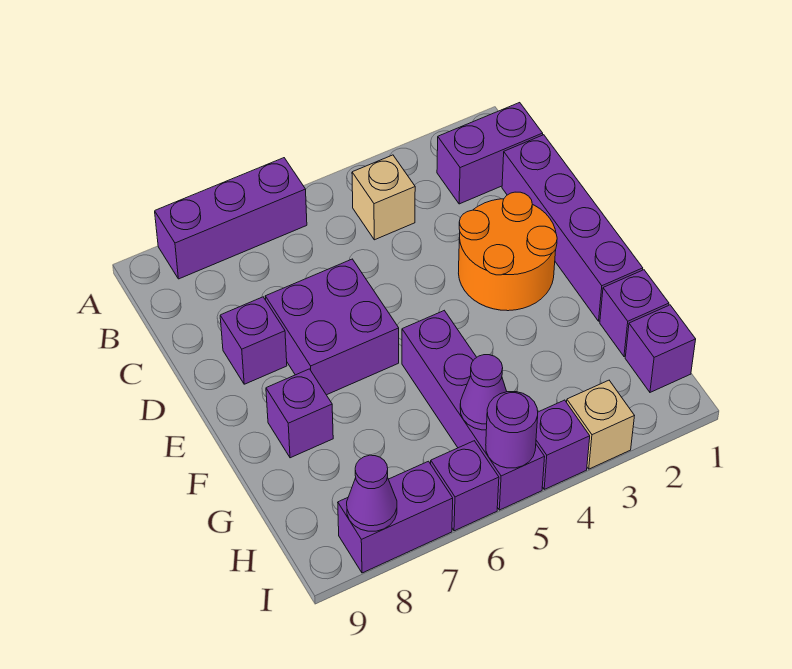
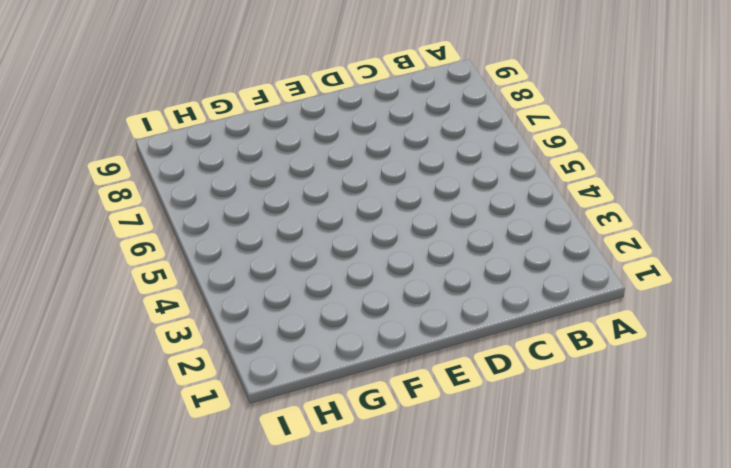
none -> purple 1x3 brick [155,158,307,279]
none -> purple 1x2 brick [437,103,543,204]
none -> tan 1x1 brick [352,155,415,240]

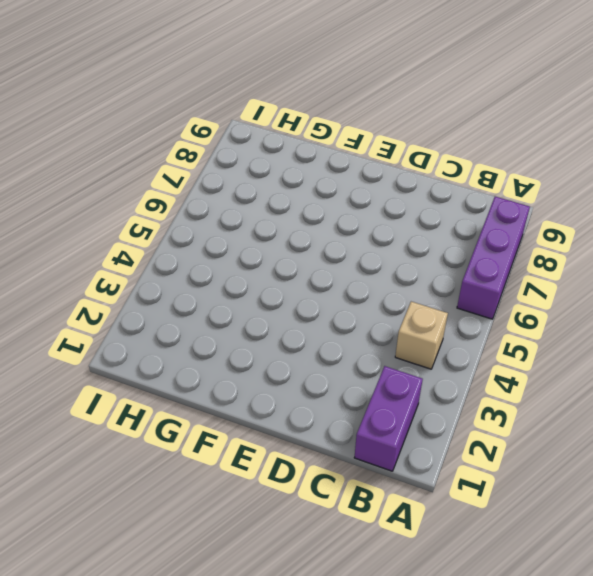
none -> purple 1x4 brick [502,135,643,321]
none -> orange 2x2 round brick [459,192,557,311]
none -> purple 2x2 brick [265,259,399,395]

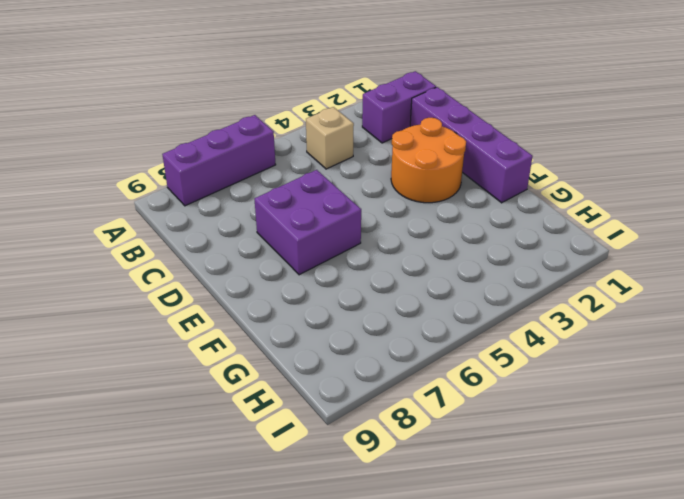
none -> purple 1x1 brick [220,297,287,384]
none -> purple 1x4 brick [402,311,545,510]
none -> purple 1x1 brick [266,369,333,458]

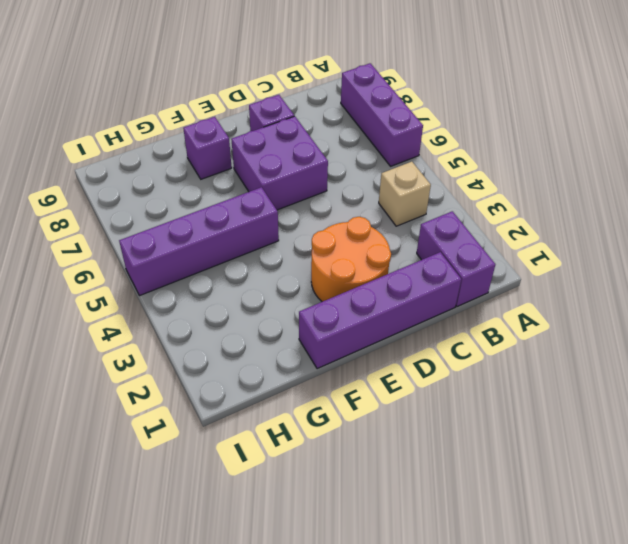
none -> purple 1x1 brick [600,270,669,357]
none -> purple 1x1 brick [625,305,696,392]
none -> tan 1x1 brick [567,380,634,469]

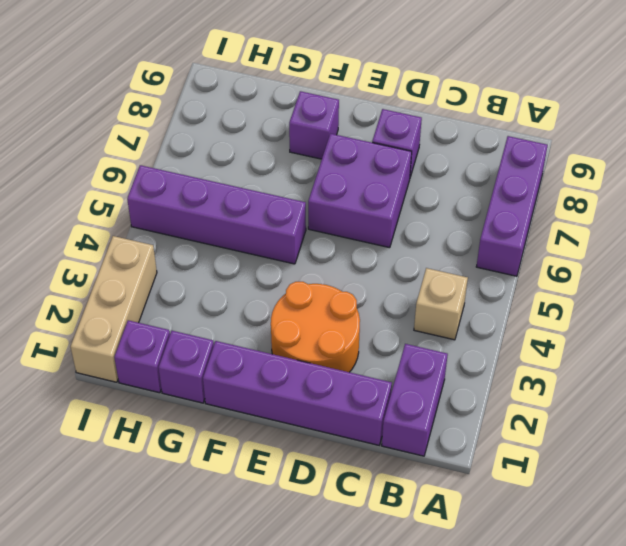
tan 1x3 brick [71,236,157,382] -> tan 1x1 brick [567,380,634,469]
none -> purple 1x1 brick [536,400,590,489]
none -> purple 1x1 brick [431,441,499,531]
none -> purple 1x2 brick [338,461,453,573]

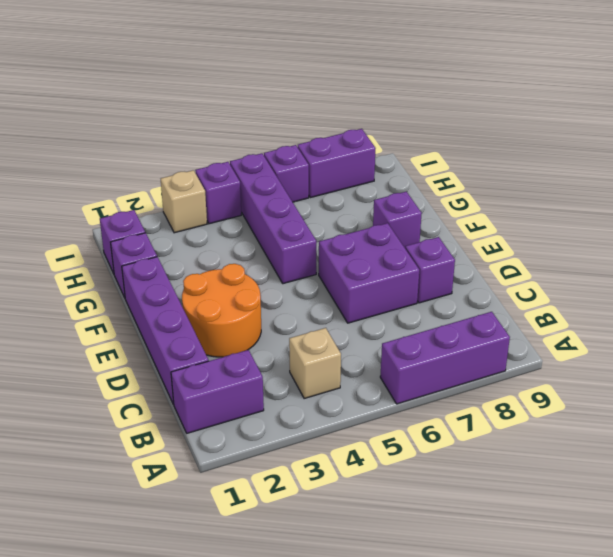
none -> purple 1x1 cone [460,355,507,430]
none -> purple 1x1 round brick [486,392,538,468]
none -> purple 1x1 cone [347,455,397,531]

